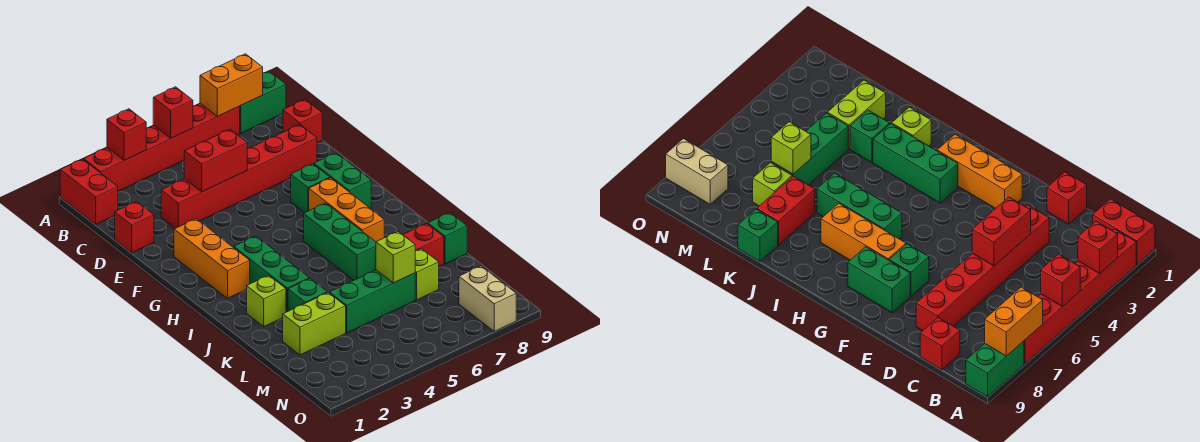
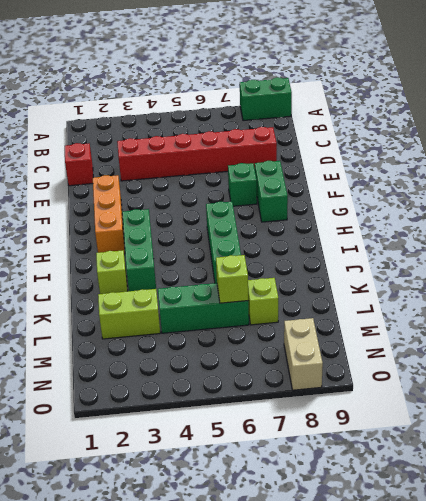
none -> red 1x2 brick [60,159,118,224]
none -> red 1x6 brick [84,103,240,191]
none -> red 1x1 brick [283,100,322,143]

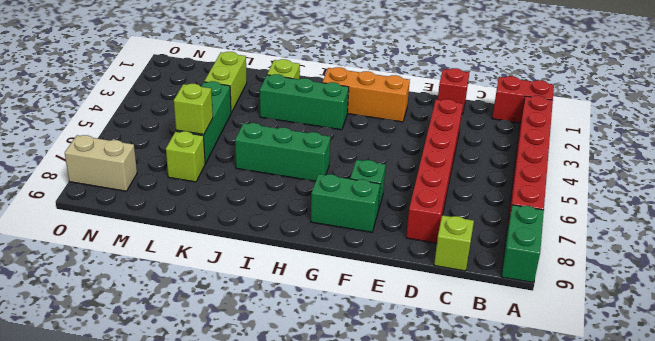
lime 1x1 brick [434,215,474,271] -> red 1x1 brick [283,100,322,143]
none -> orange 1x3 brick [309,178,384,242]
none -> green 1x1 brick [288,278,327,311]
none -> red 1x2 brick [403,223,444,267]

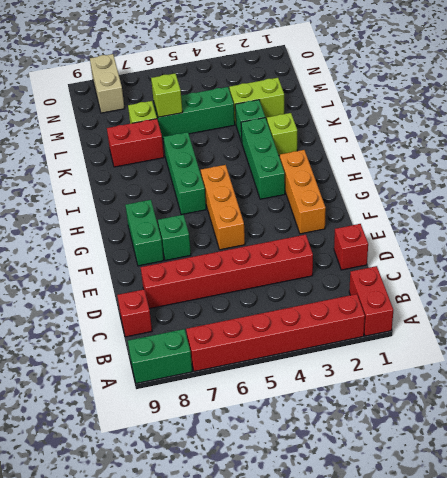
orange 1x3 brick [201,165,245,250] -> orange 1x3 brick moved to [309,178,384,242]
none -> green 1x1 brick [428,213,467,264]
none -> red 1x1 brick [107,109,146,160]
none -> red 1x1 brick [153,87,193,138]

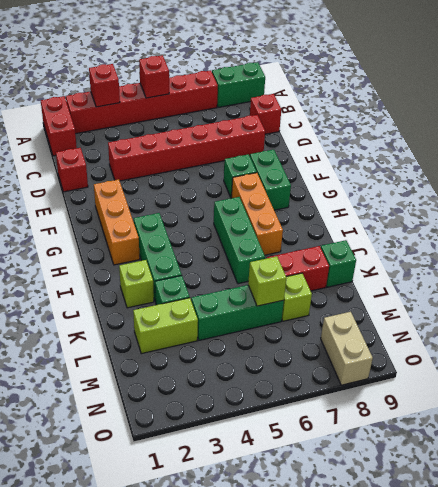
none -> orange 1x2 brick [200,54,263,116]
none -> red 1x2 brick [184,129,247,192]

